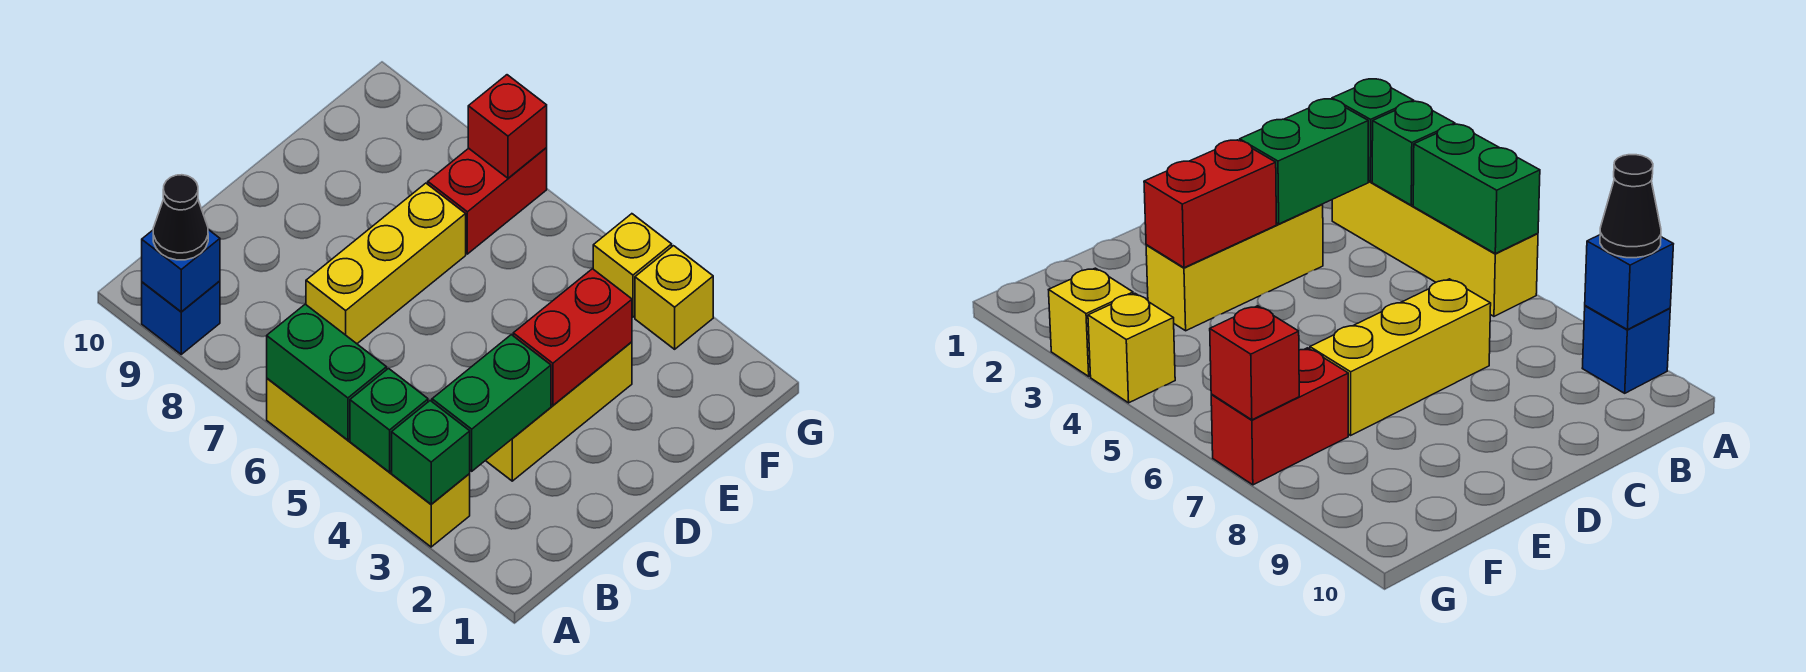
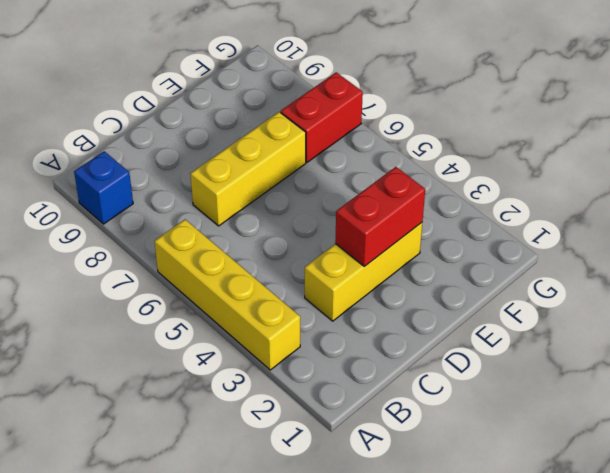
none -> yellow 1x1 brick [635,246,713,349]
none -> yellow 1x1 brick [593,214,672,317]
none -> green 1x1 brick [392,401,470,504]

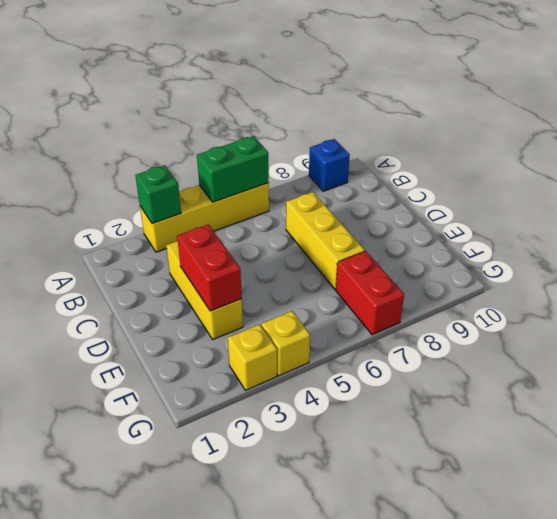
none -> green 1x1 brick [350,369,428,472]
none -> blue 1x1 brick [142,230,220,312]
none -> green 1x2 brick [432,335,551,471]

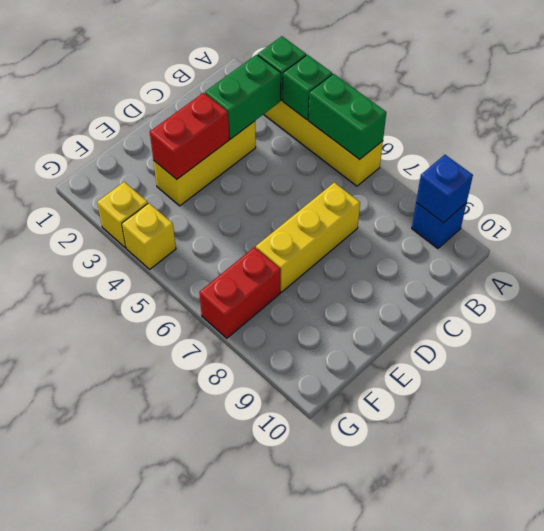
none -> red 1x1 brick [468,75,547,178]
none -> black 1x1 cone [153,175,208,260]

